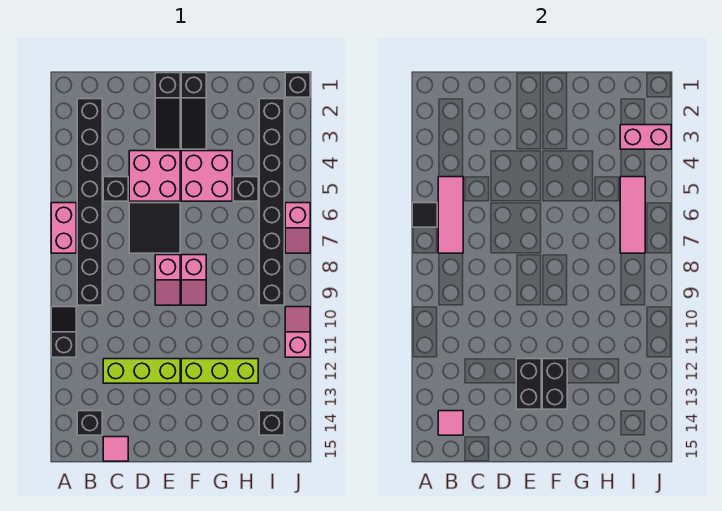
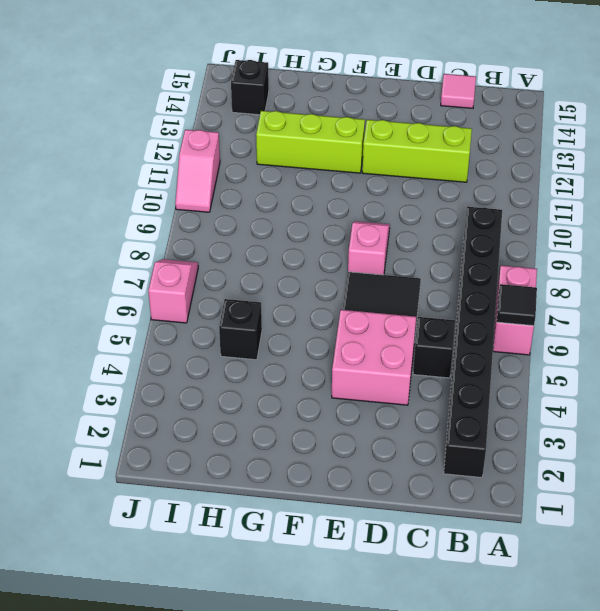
none -> black 1x2 slope [51,307,76,357]
none -> black 1x1 brick [77,411,102,435]
none -> black 1x3 slope [155,73,180,149]

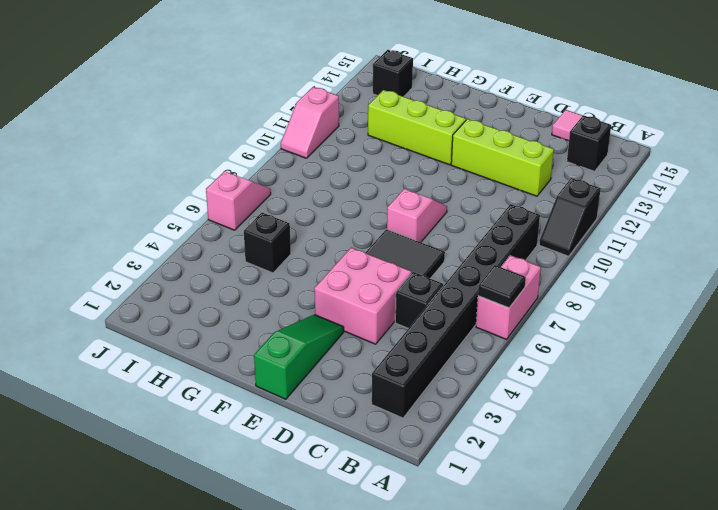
green 1x3 slope [254,315,344,399] -> black 1x3 slope [155,73,180,149]
none -> black 1x3 slope [181,73,206,149]
none -> pink 2x2 brick [181,151,232,201]
none -> pink 1x2 slope [181,255,206,305]

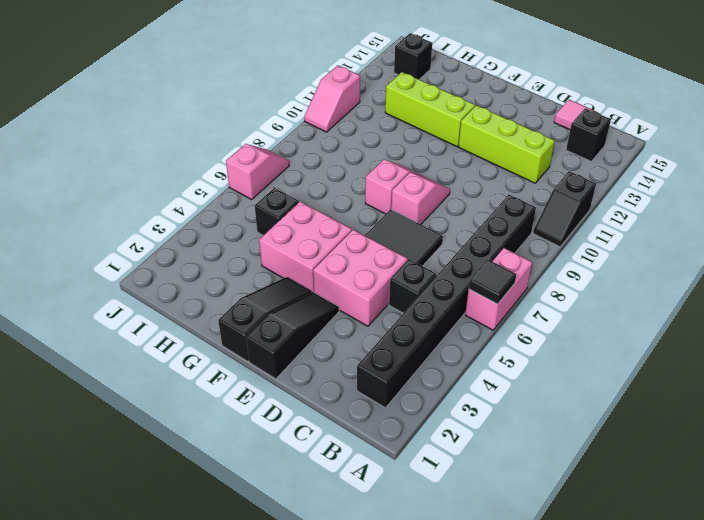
none -> black 1x8 brick [259,99,284,305]
none -> black 1x1 brick [285,73,310,97]
none -> pink 1x3 tile [438,177,463,253]

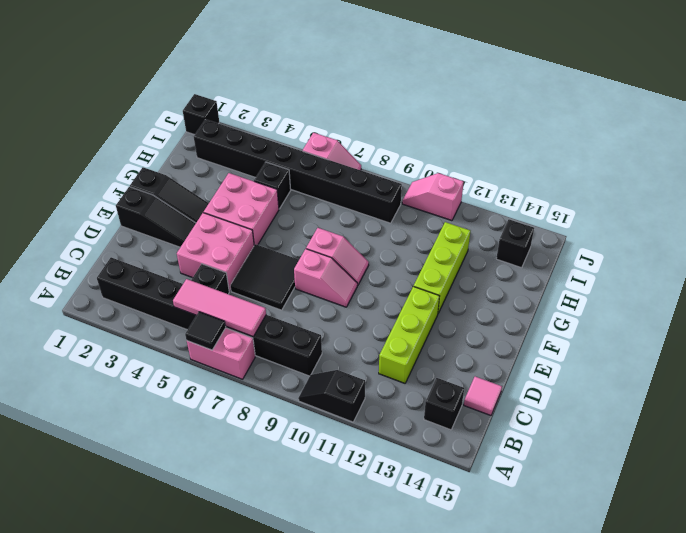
none -> pink 1x1 tile [438,411,463,435]
none -> black 1x2 brick [516,359,541,409]
none -> black 1x2 brick [542,359,567,409]

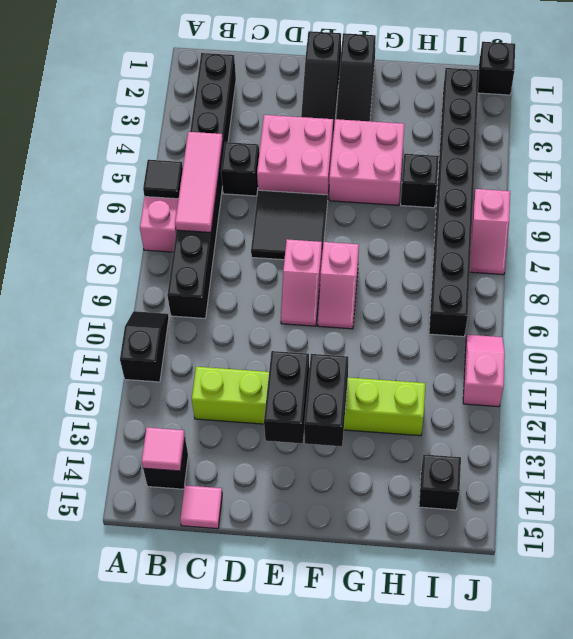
none -> pink 1x2 brick [620,125,671,149]
none -> pink 1x3 tile [620,177,645,253]

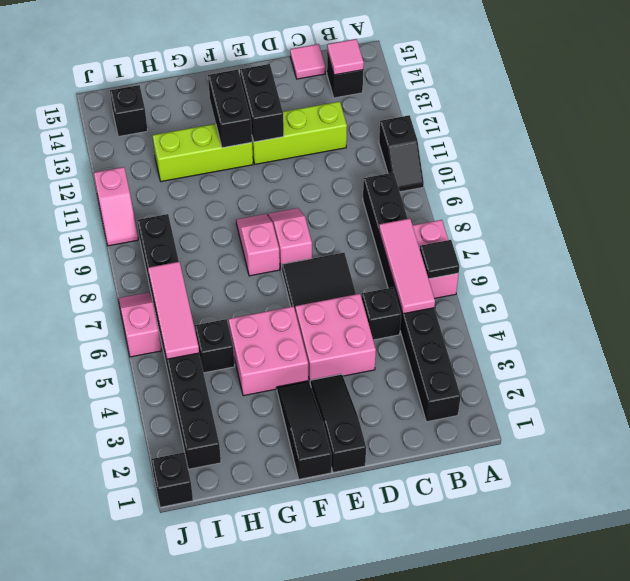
none -> pink 1x2 brick [620,125,671,149]

